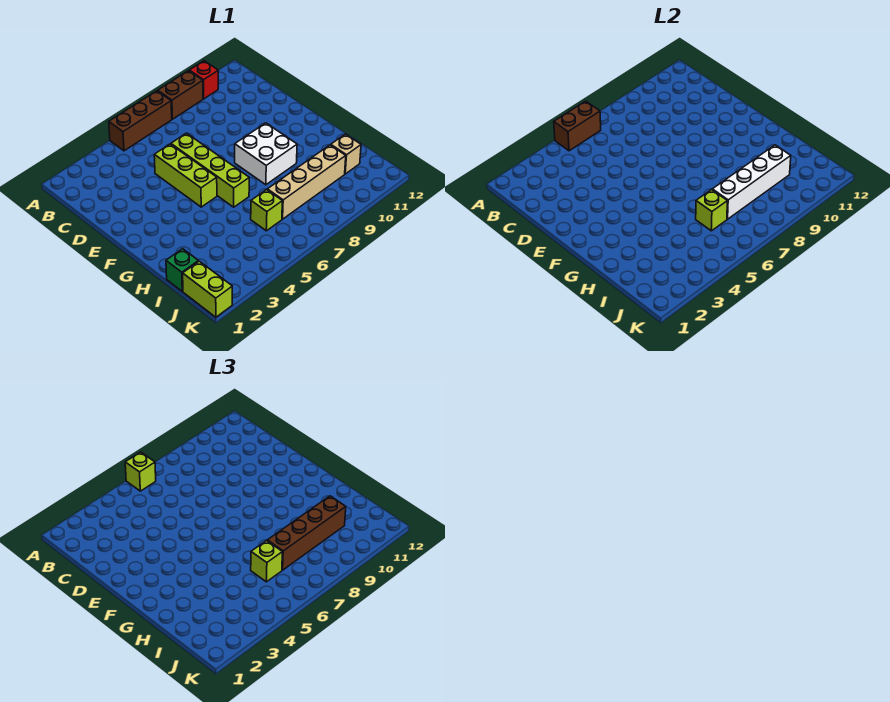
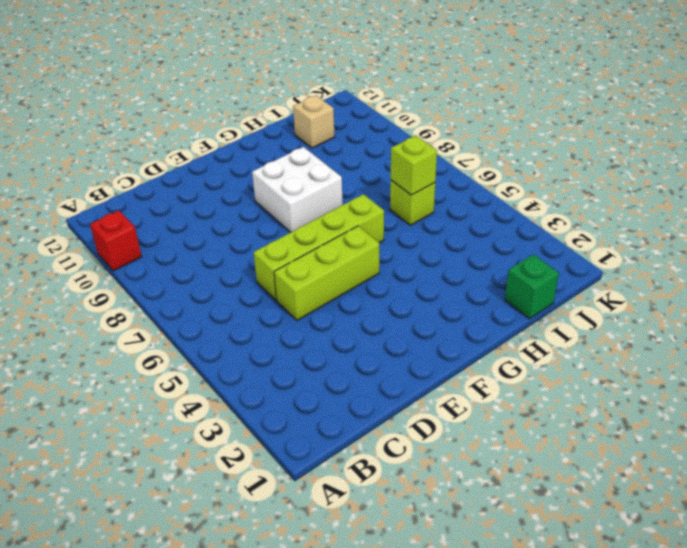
none -> brown 1x3 brick [109,91,172,151]
none -> brown 1x2 brick [158,71,203,119]
none -> tan 1x4 brick [267,145,346,219]

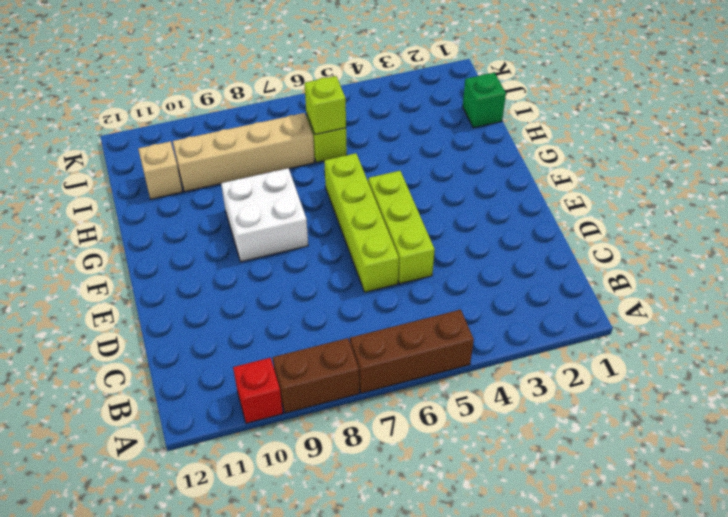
none -> lime 1x2 brick [183,261,232,317]
none -> brown 1x2 brick [554,101,601,151]
none -> white 1x4 brick [712,145,791,219]

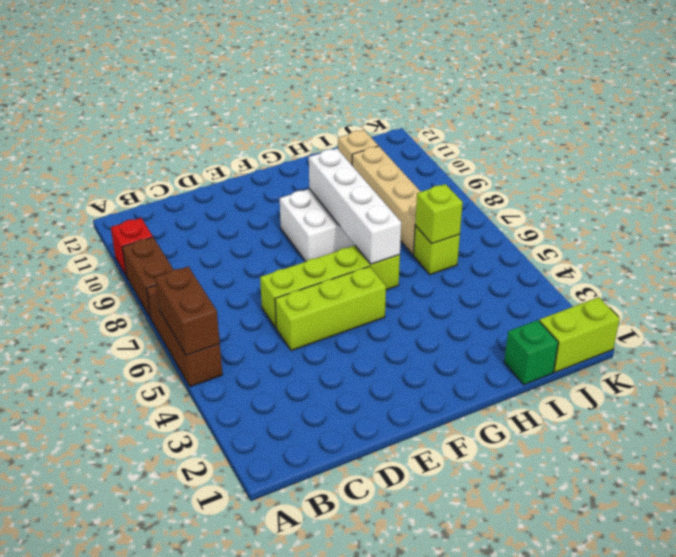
white 1x4 brick [309,149,401,264] -> white 1x4 brick moved to [712,145,791,219]
none -> lime 1x1 brick [125,452,156,491]
none -> lime 1x1 brick [251,541,282,582]
none -> brown 1x4 brick [267,496,346,570]

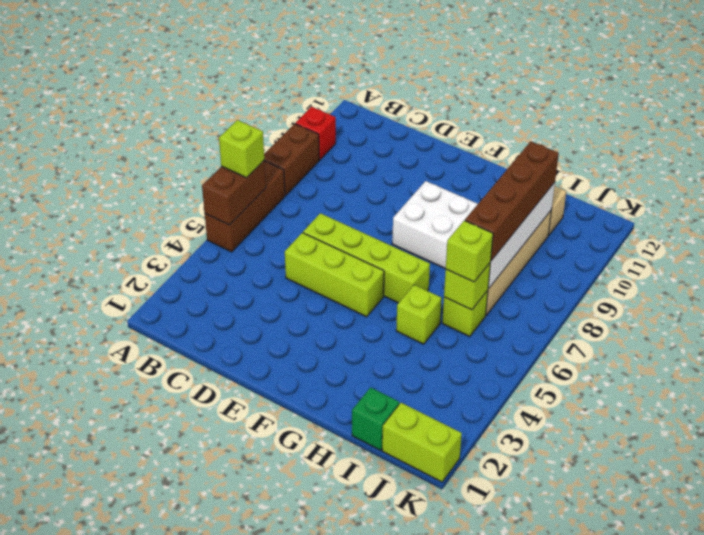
lime 1x1 brick [396,285,442,344] -> none

